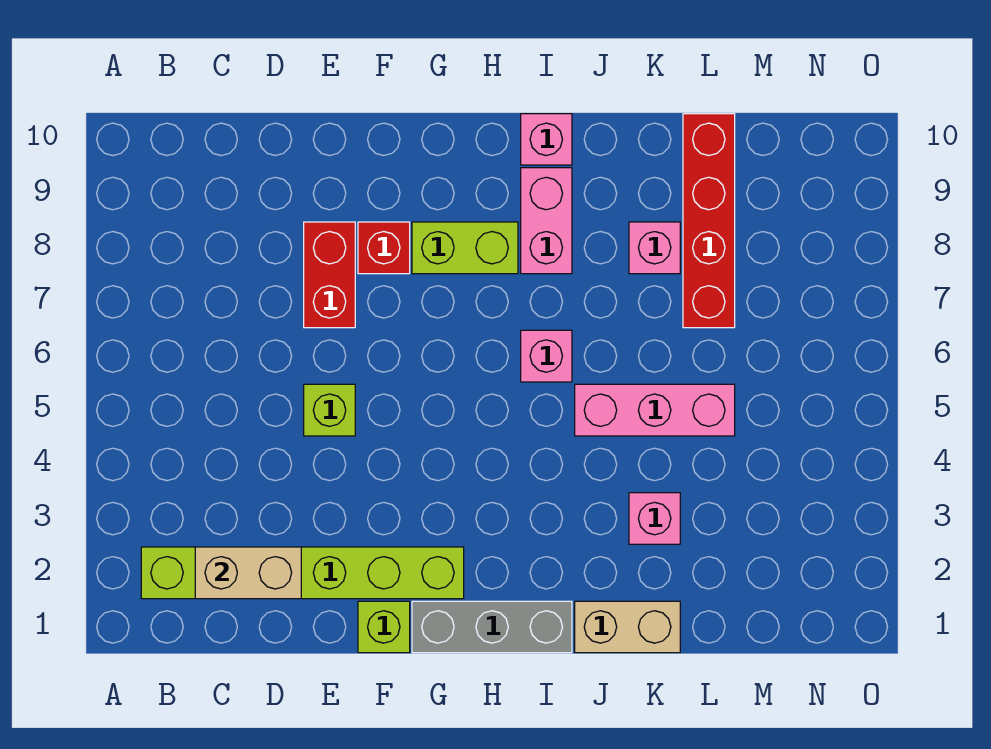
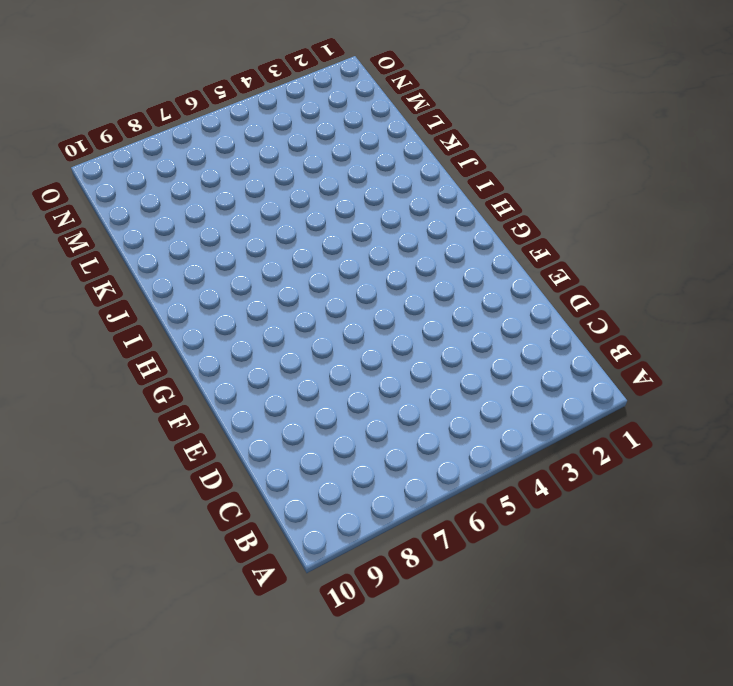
none -> lime 1x6 brick [141,547,464,599]
none -> lime 1x1 brick [304,384,355,436]
none -> red 1x2 brick [304,222,355,328]

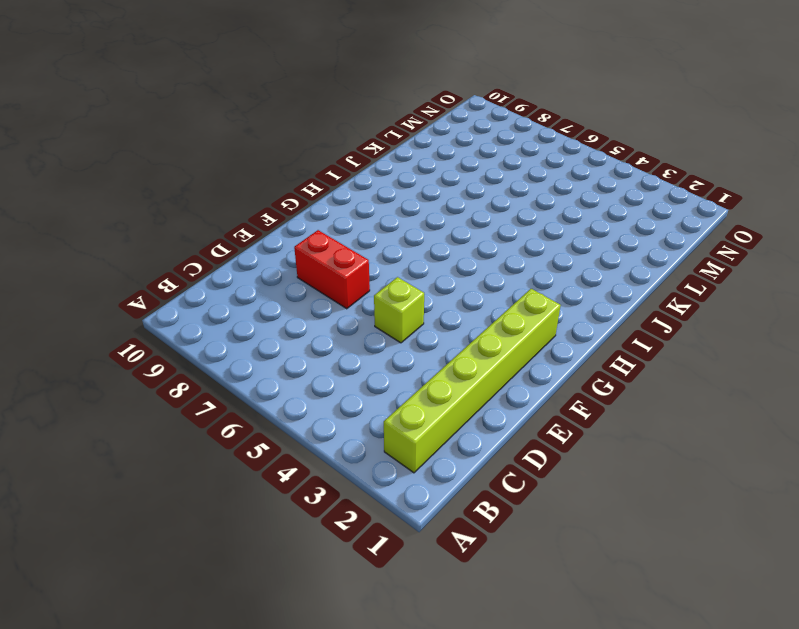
none -> lime 1x1 brick [358,601,410,653]
none -> red 1x1 brick [358,222,410,274]
none -> grey 1x3 brick [412,601,572,653]

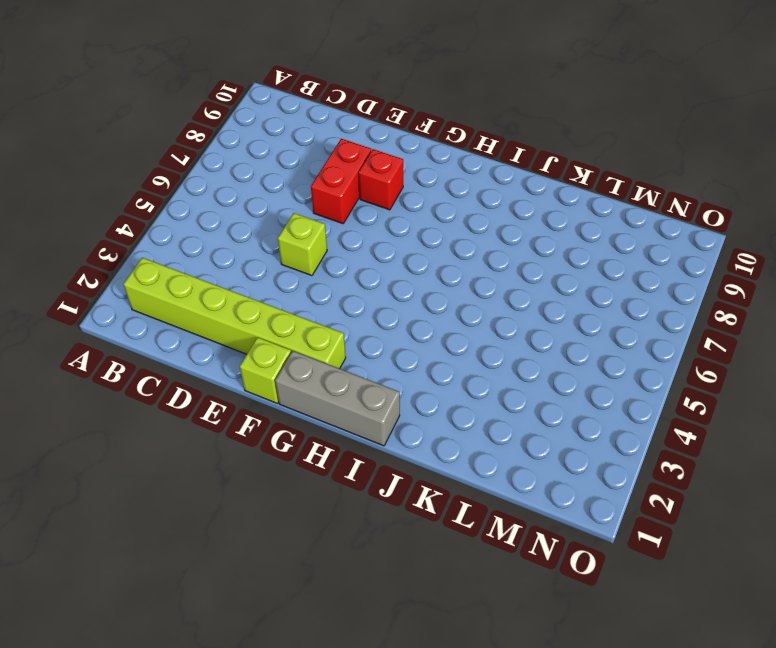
none -> lime 1x2 brick [412,222,518,274]
none -> pink 1x1 brick [521,330,572,382]
none -> pink 1x2 brick [521,168,572,274]

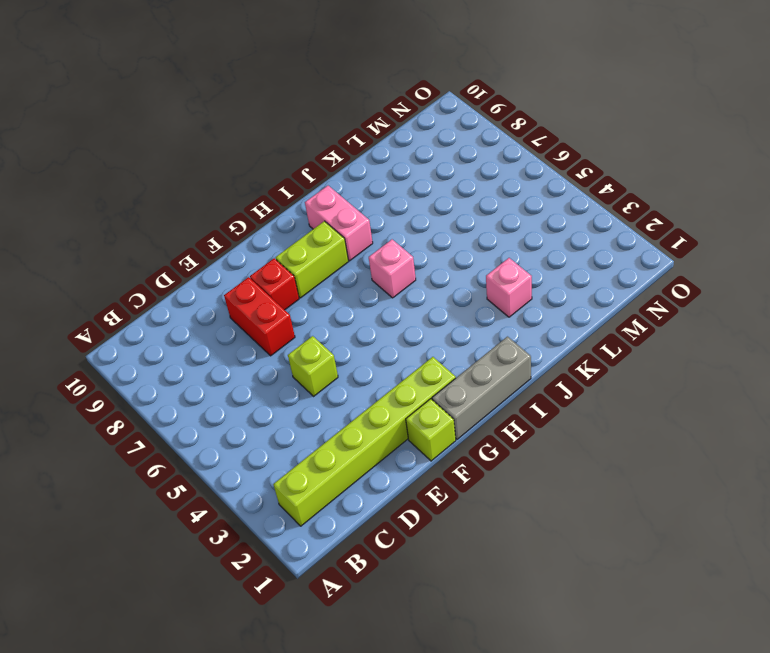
none -> pink 1x1 brick [521,114,572,165]
none -> tan 1x2 brick [575,601,680,653]
none -> pink 1x3 brick [575,384,735,436]

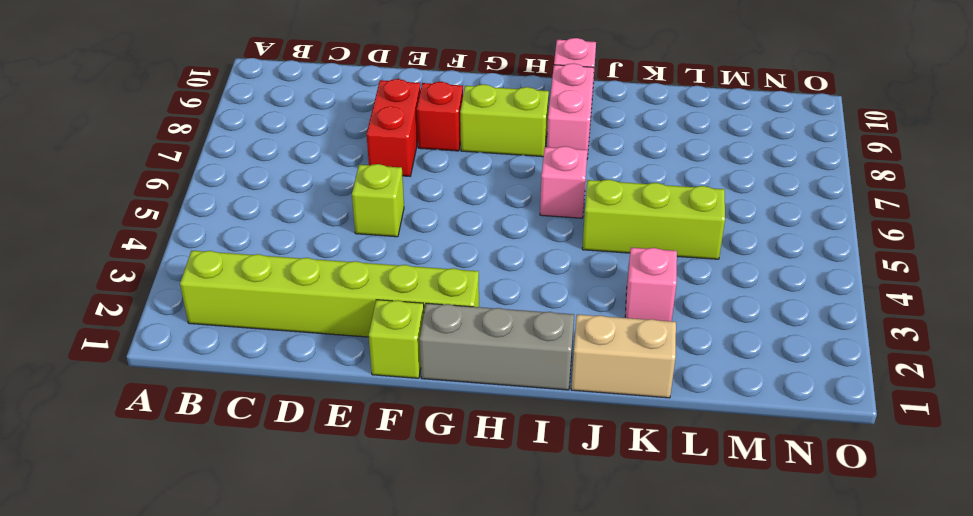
lime 1x3 brick [582,180,725,259] -> pink 1x3 brick [575,384,735,436]
none -> pink 1x1 brick [629,222,680,274]
none -> red 1x4 brick [683,114,735,328]
none -> tan 1x2 brick [195,547,301,599]

